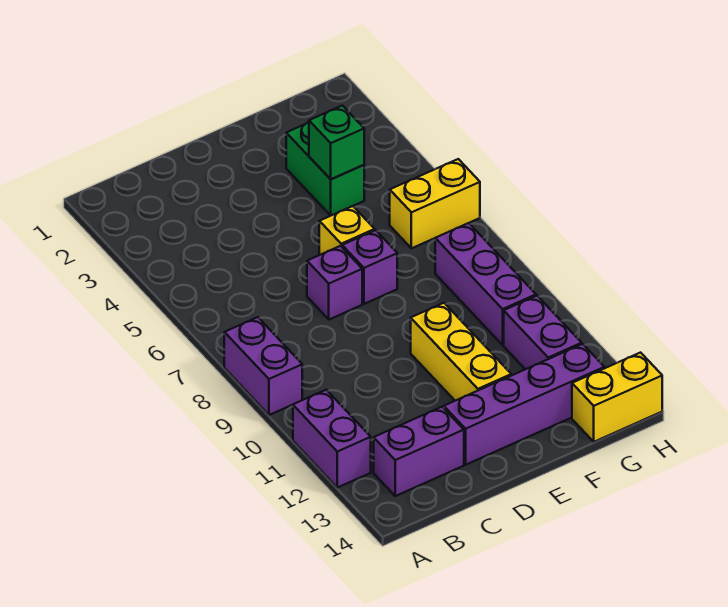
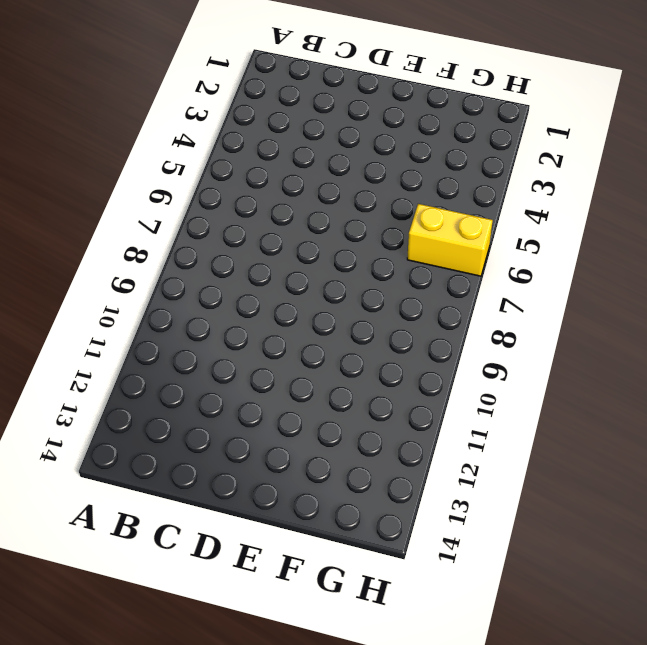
none -> purple 1x2 brick [224,317,302,415]
none -> purple 1x2 brick [293,390,371,488]
none -> purple 1x2 brick [374,407,464,496]

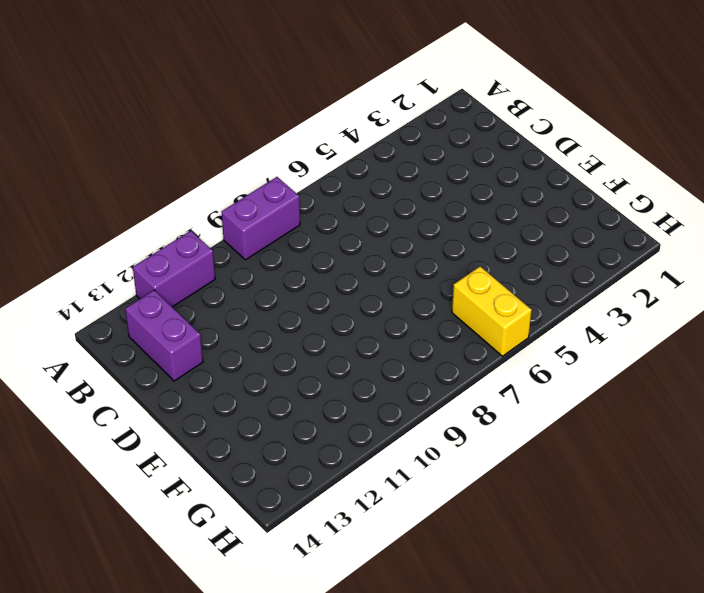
none -> purple 1x1 brick [307,246,362,320]
none -> purple 1x4 brick [444,344,604,465]
none -> yellow 1x1 brick [319,206,375,255]

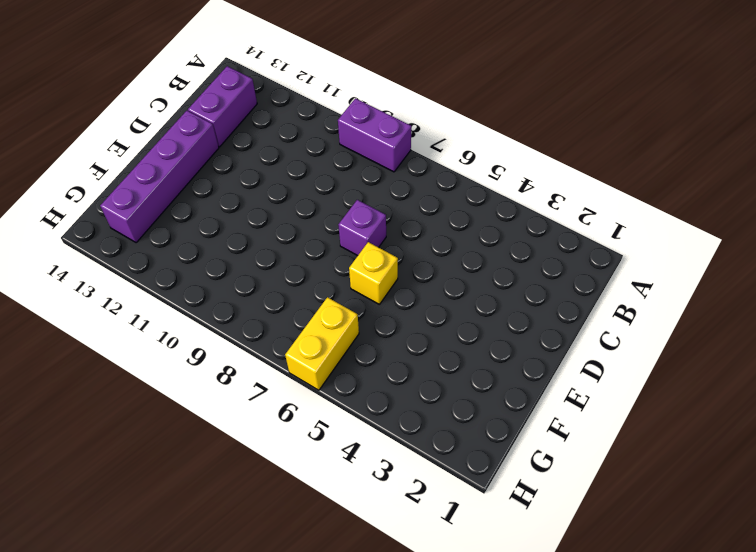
none -> purple 1x2 brick [293,390,371,488]
none -> purple 1x1 brick [342,230,397,304]
none -> yellow 1x3 brick [411,303,511,401]

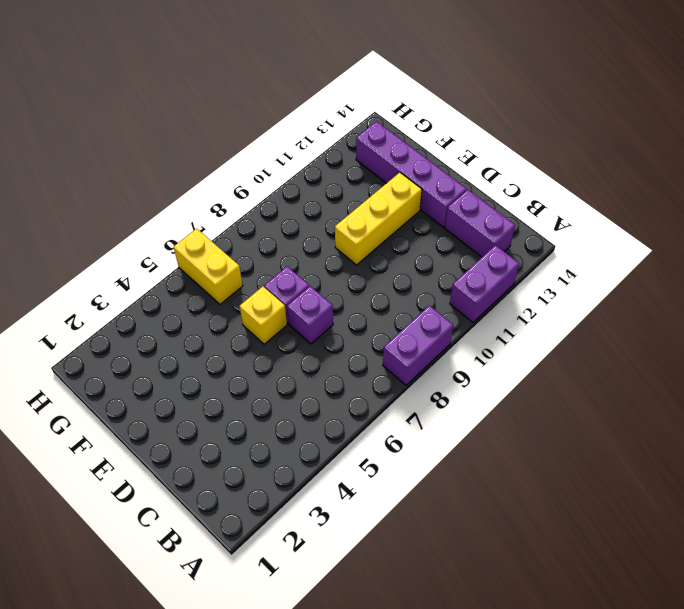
none -> green 1x2 brick [286,123,364,216]
none -> purple 1x3 brick [435,223,536,345]
none -> purple 1x2 brick [504,296,582,369]

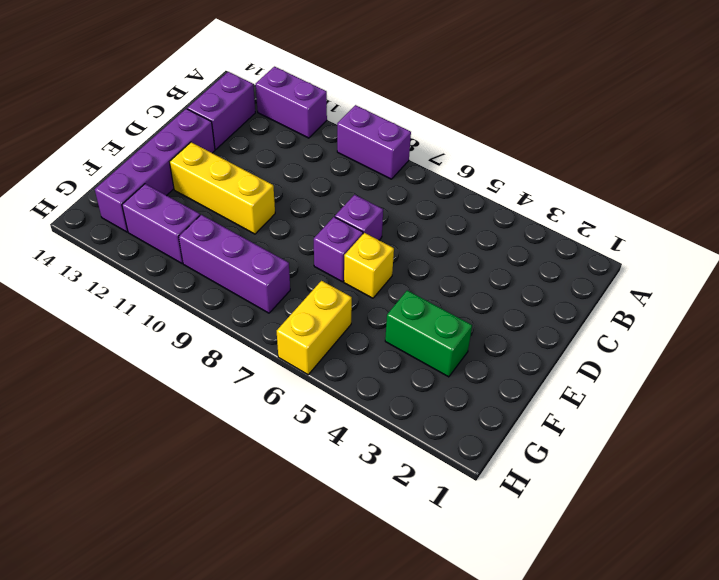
none -> yellow 1x2 brick [572,353,662,442]
none -> green 1x1 brick [309,106,364,179]

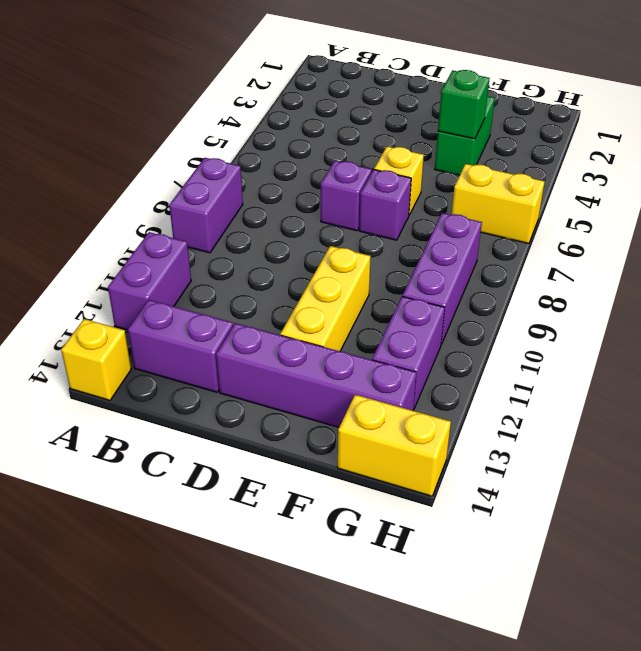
yellow 1x1 brick [61,319,131,400] -> none

